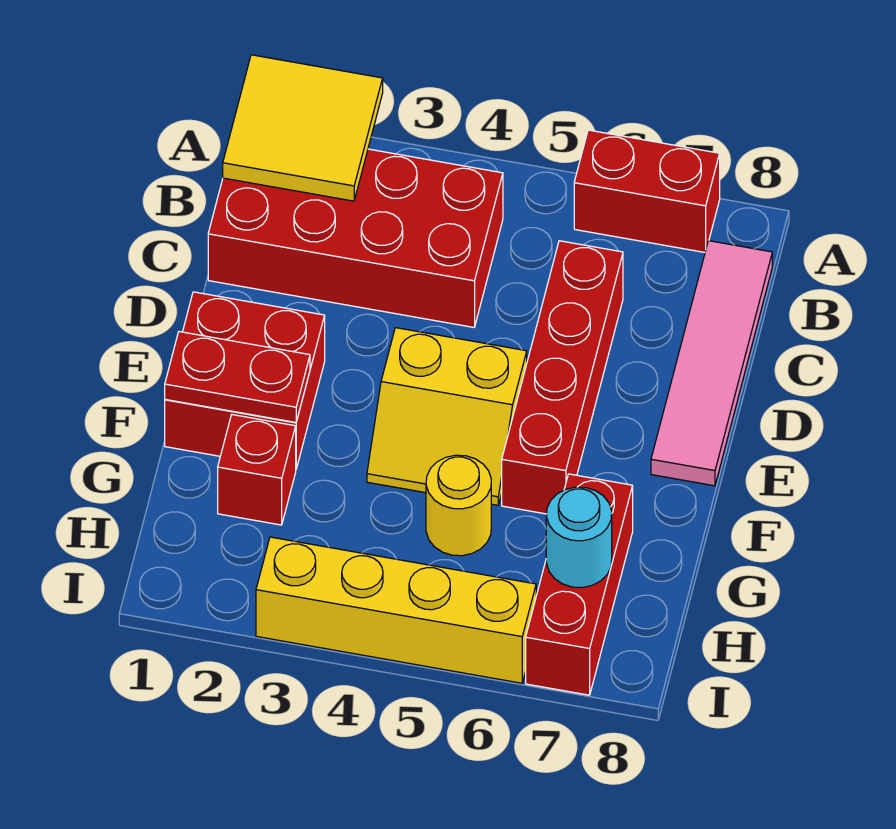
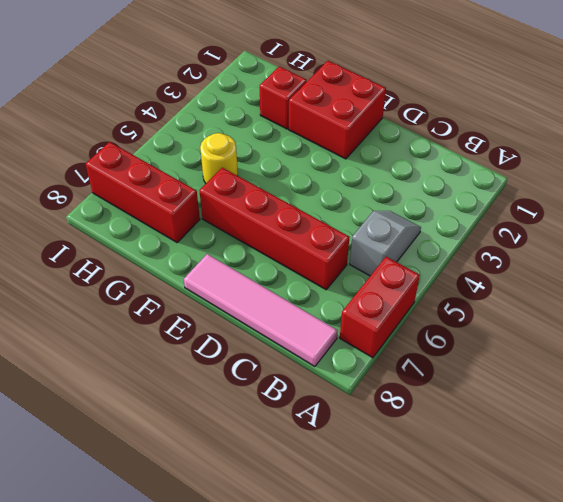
grey 1x2 slope [350,211,421,276] -> red 2x4 brick [208,149,503,327]
none -> yellow 2x2 slope [367,328,527,505]
none -> yellow 1x4 brick [256,537,536,683]
none -> yellow 2x2 tile [223,55,383,201]

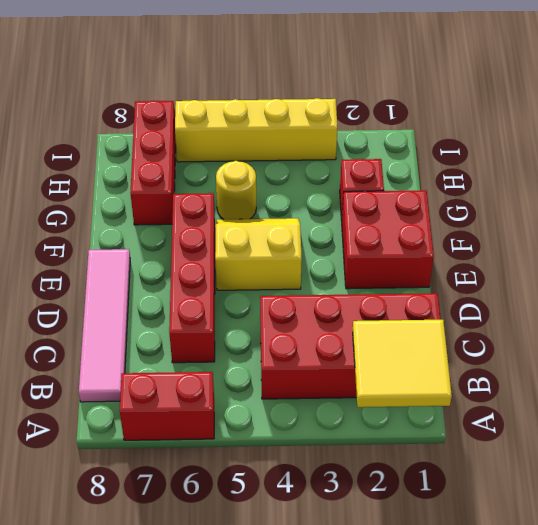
none -> red 1x2 plate [165,332,310,422]
none -> cyan 1x1 round brick [546,487,612,588]

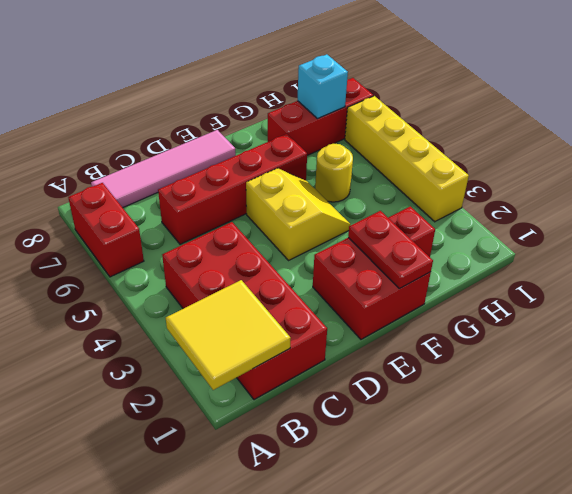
cyan 1x1 brick [298,54,348,119] -> cyan 1x1 round brick [546,487,612,588]

